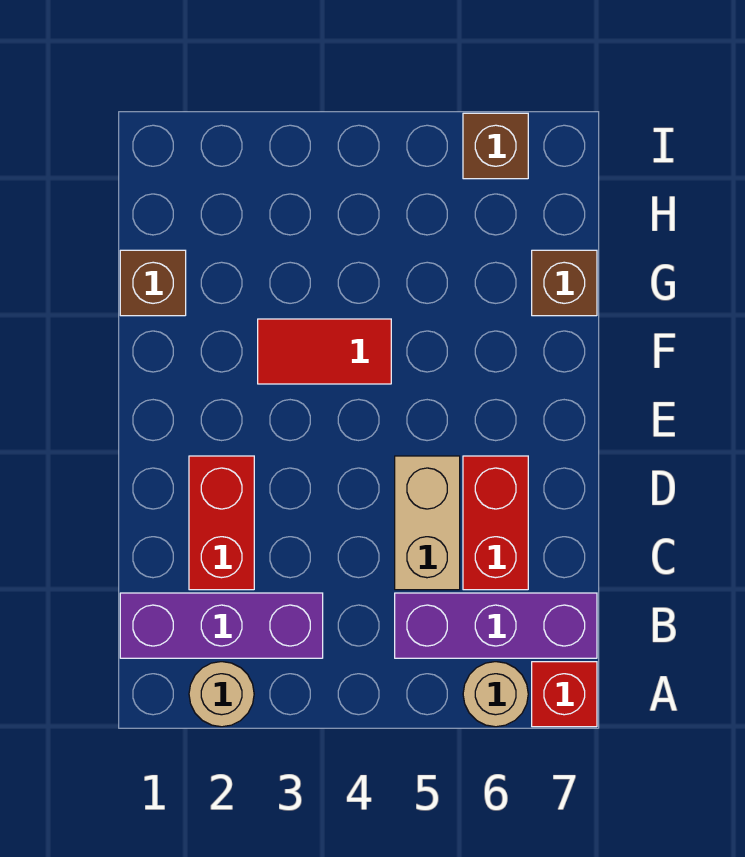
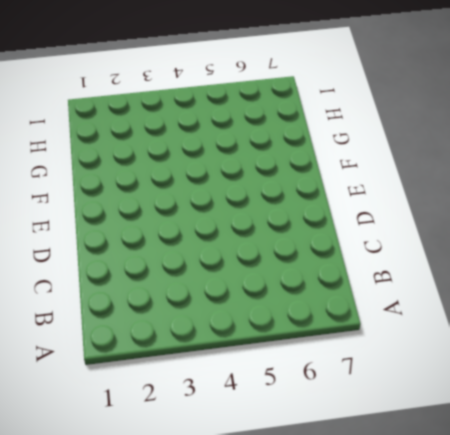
none -> tan 1x1 round brick [189,662,254,727]
none -> tan 1x1 round brick [463,662,528,727]
none -> red 1x1 brick [532,662,597,727]

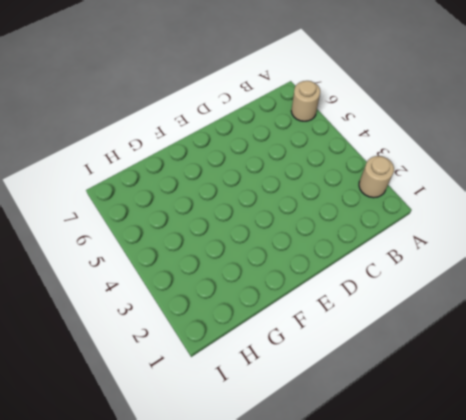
none -> red 1x1 brick [532,662,597,727]
none -> purple 1x3 brick [120,593,323,658]
none -> purple 1x3 brick [395,593,597,658]

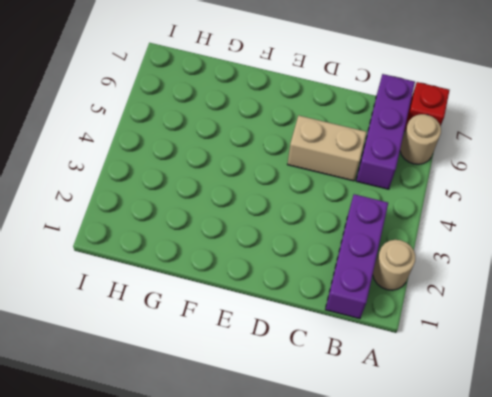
none -> red 1x2 brick [189,456,254,590]
none -> red 1x2 brick [463,456,528,590]
none -> red 1x2 tile [258,319,391,384]

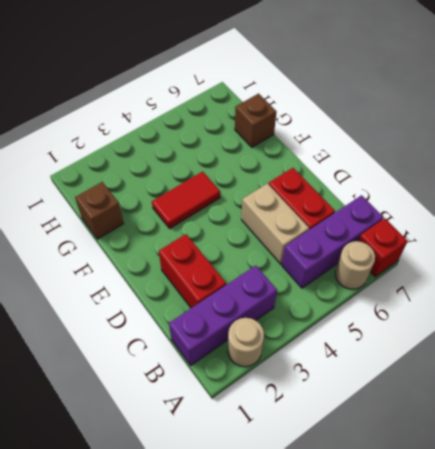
none -> brown 1x1 brick [463,113,528,179]

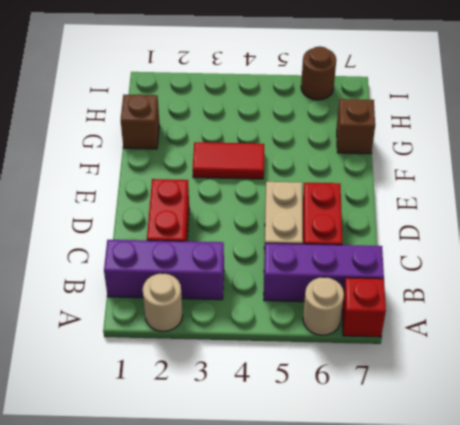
brown 1x1 round brick [301,46,336,100] -> brown 1x1 brick [463,113,528,179]

